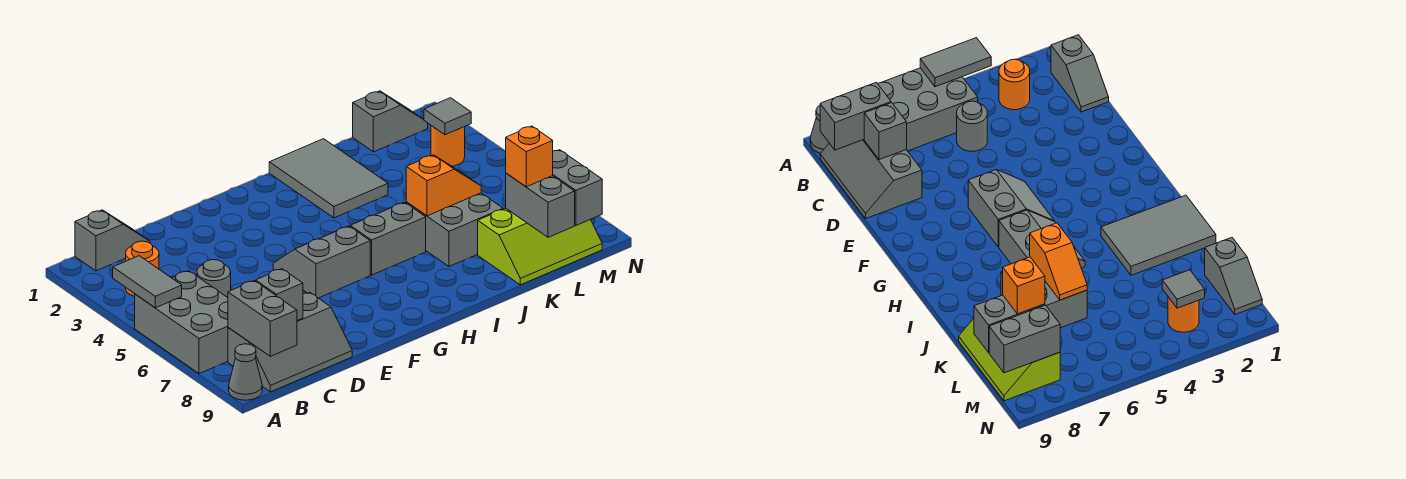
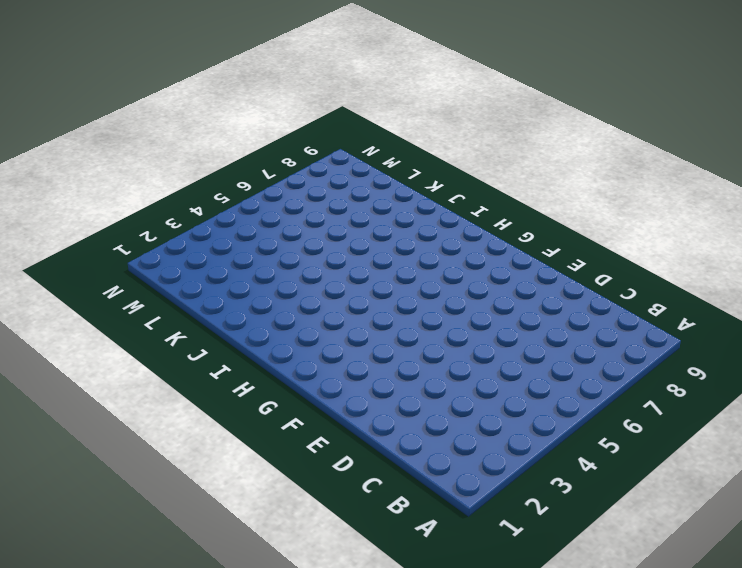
none -> grey 2x3 brick [135,271,228,374]
none -> grey 1x1 cone [229,344,262,400]
none -> grey 1x2 slope [75,210,150,271]

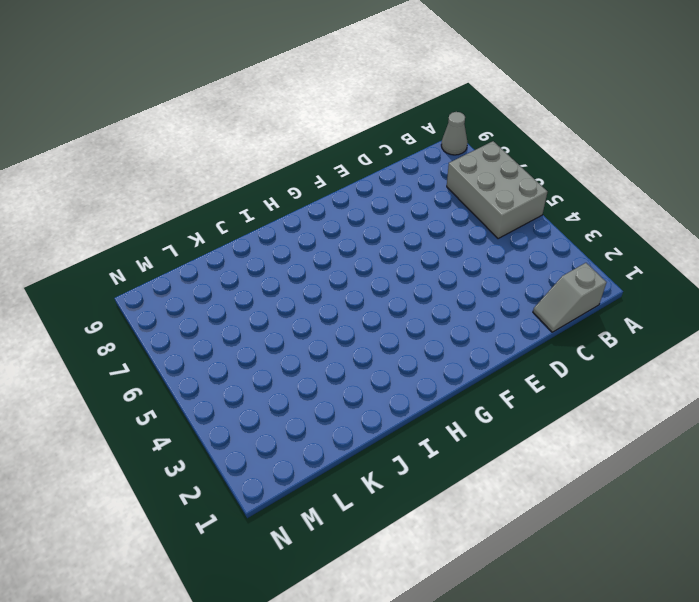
none -> orange 1x1 round brick [126,241,159,296]
none -> grey 2x3 slope [228,292,352,392]
none -> grey 1x1 round brick [197,260,231,297]

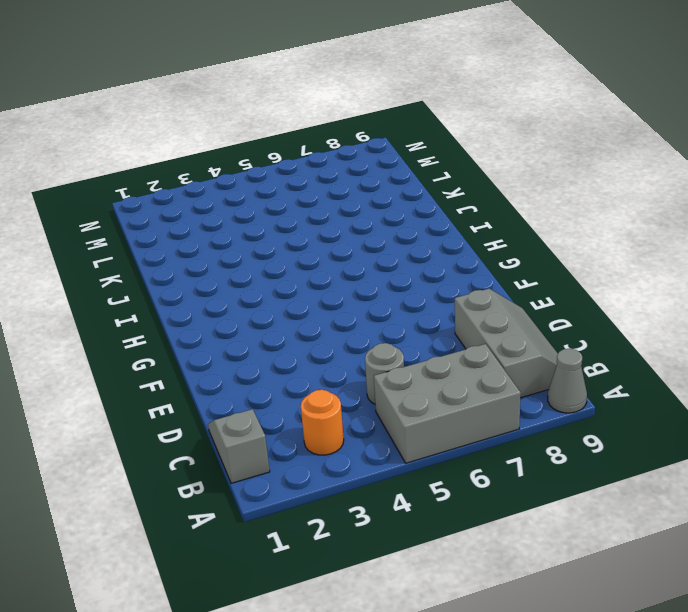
none -> grey 2x2 slope [273,226,370,298]
none -> grey 2x2 slope [350,202,426,275]
none -> grey 2x3 tile [269,139,388,218]

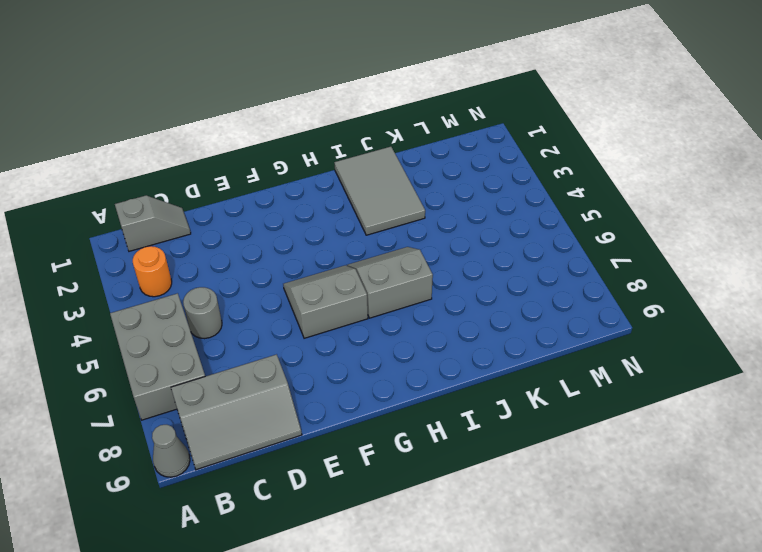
none -> grey 2x2 brick [406,193,503,266]
none -> lime 2x3 slope [478,208,602,285]
none -> grey 1x2 slope [353,91,428,152]

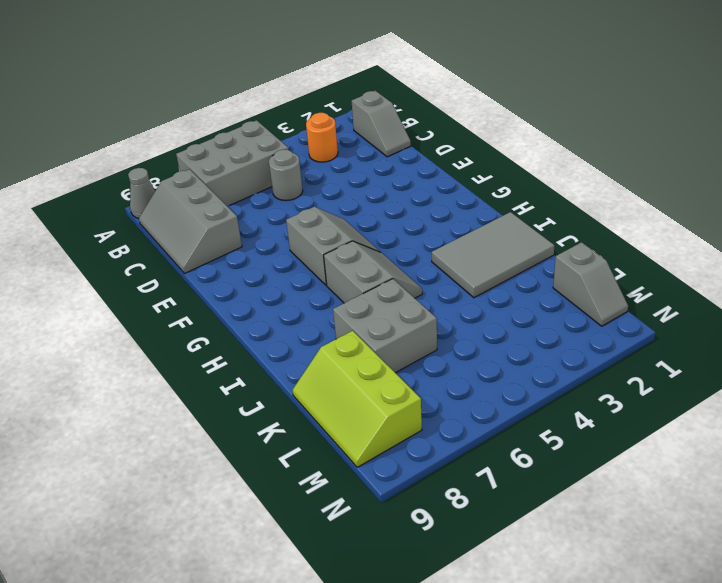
none -> orange 1x1 round brick [431,126,465,166]
none -> grey 1x2 tile [113,256,182,308]
none -> grey 1x2 brick [228,281,297,356]

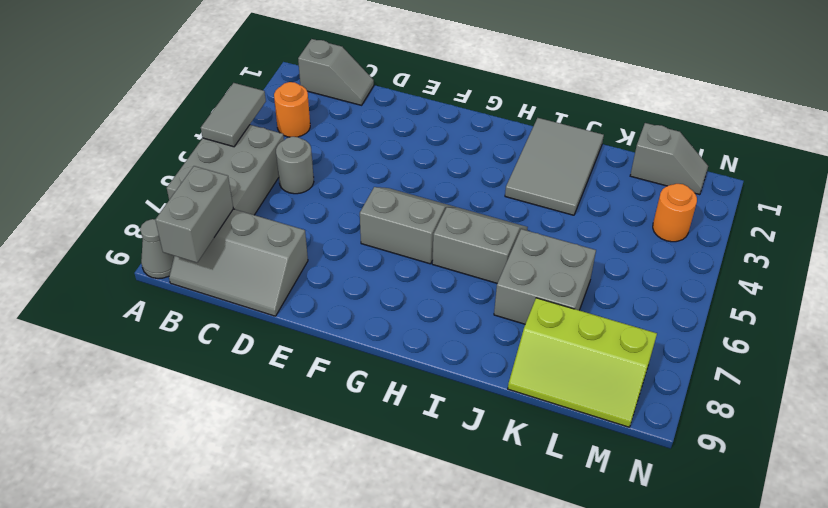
none -> grey 1x1 brick [256,269,303,321]
none -> orange 1x2 slope [406,155,481,216]
none -> grey 1x2 brick [506,173,575,237]

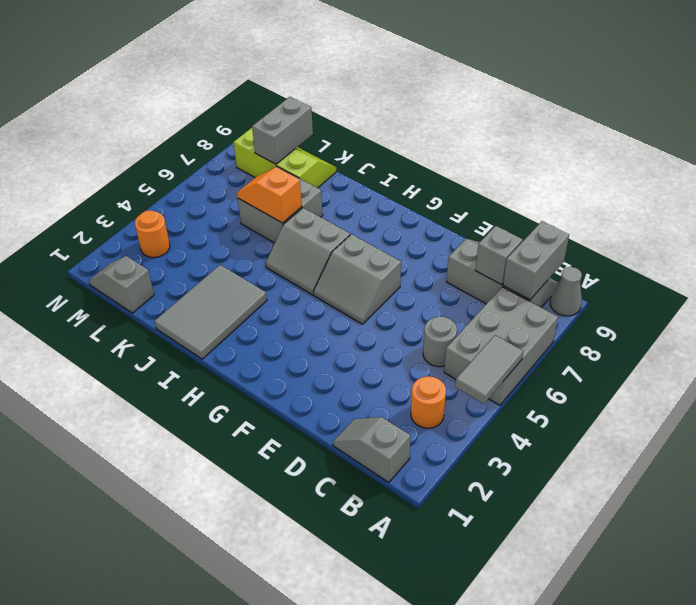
none -> grey 1x1 tile [424,98,471,135]
none -> grey 1x2 brick [553,150,602,225]
none -> orange 1x1 brick [506,126,553,187]

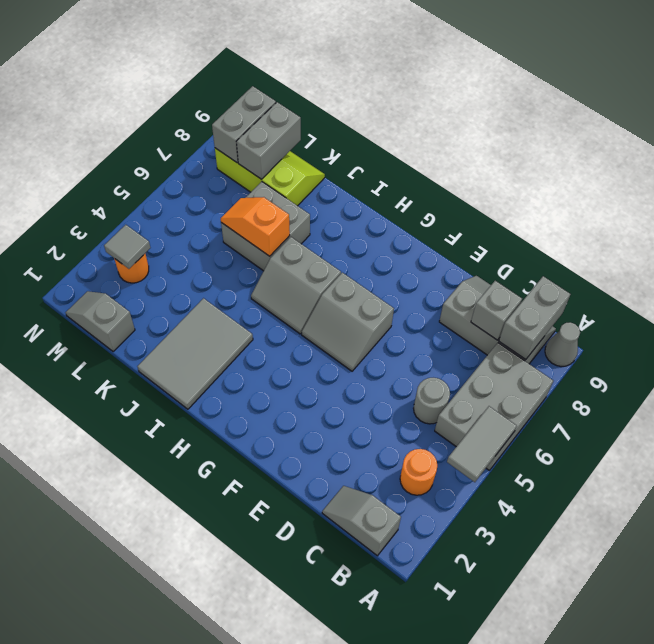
none -> orange 1x1 brick [506,126,553,187]

